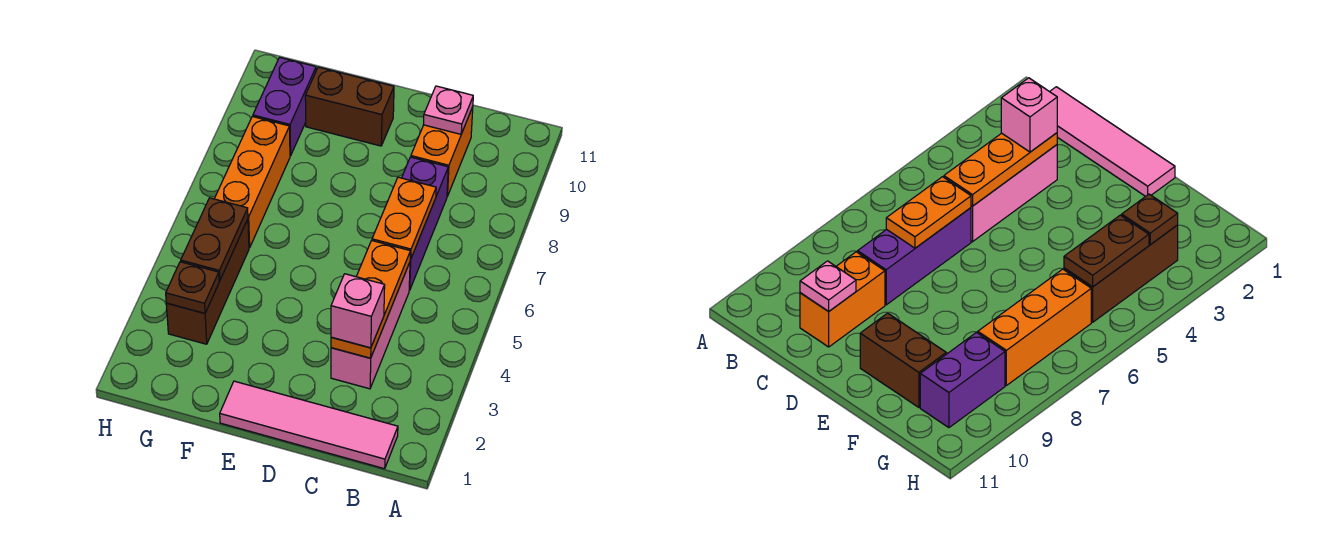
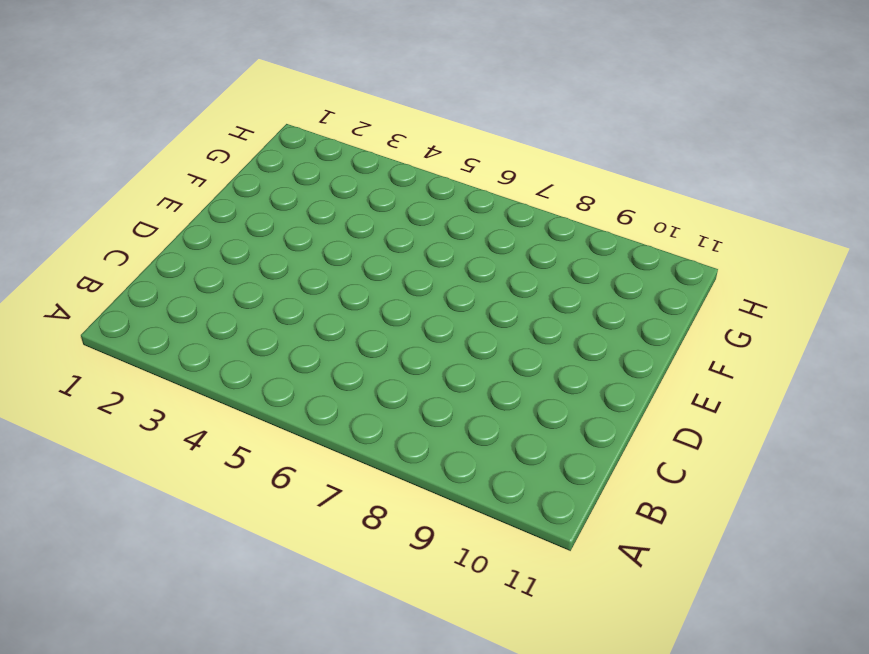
none -> pink 1x4 tile [220,381,398,469]
none -> pink 1x3 brick [331,263,410,389]
none -> purple 1x3 brick [402,157,448,290]

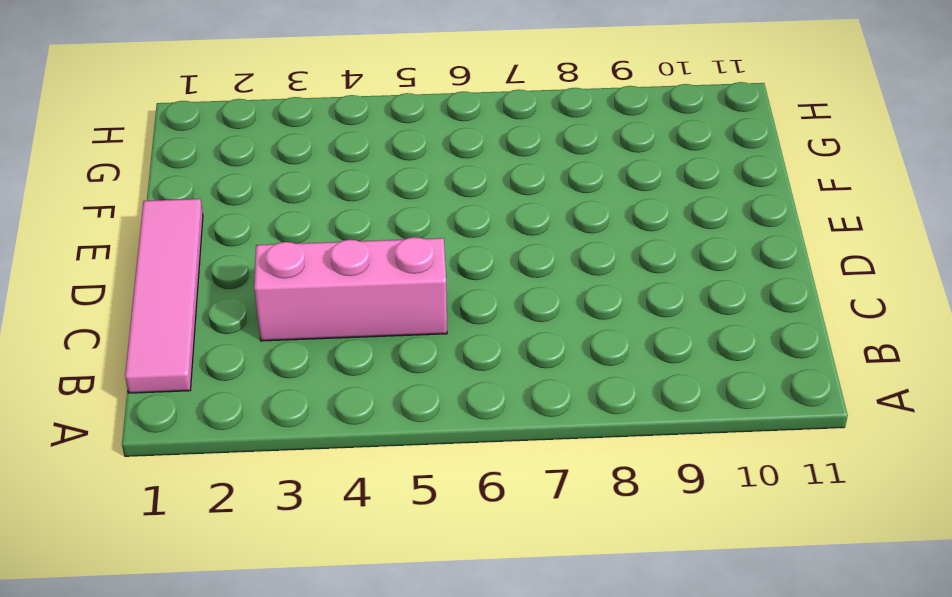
none -> purple 1x3 brick [402,157,448,290]
none -> orange 1x2 brick [411,107,473,196]
none -> brown 1x2 brick [305,67,394,146]

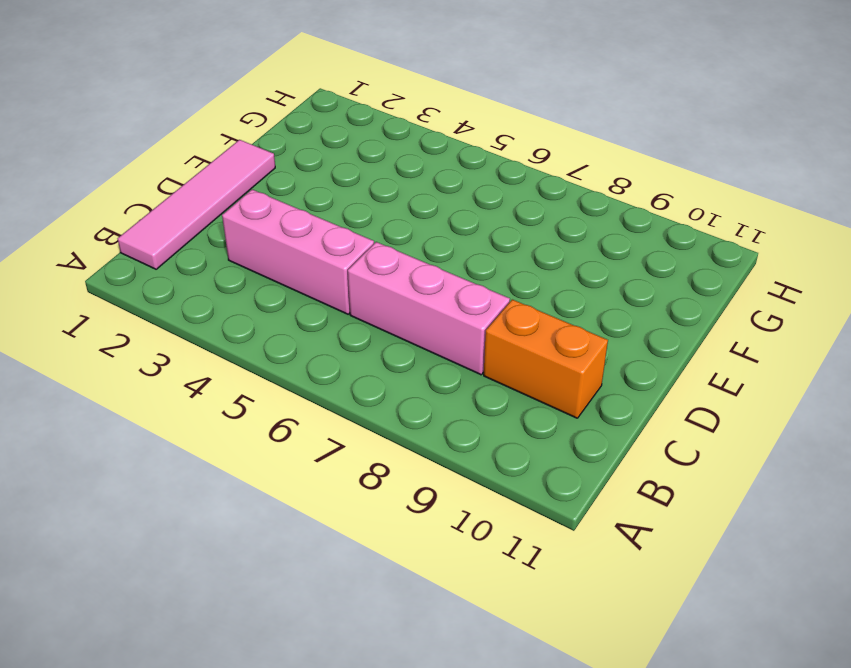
pink 1x3 brick [348,242,510,375] -> purple 1x3 brick [402,157,448,290]
none -> brown 1x2 brick [305,67,394,146]
none -> brown 1x3 brick [166,219,249,344]
none -> orange 1x3 brick [214,116,290,248]

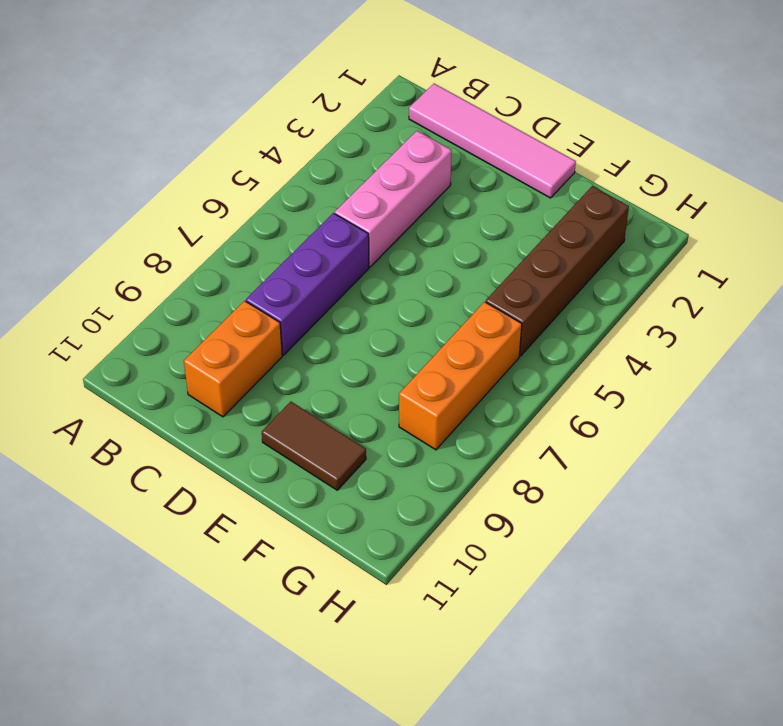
brown 1x2 tile [262,402,366,490] -> brown 1x2 brick [305,67,394,146]
brown 1x4 brick [486,186,629,356] -> brown 1x3 brick [166,219,249,344]
none -> purple 1x2 brick [253,57,316,156]
none -> orange 1x3 plate [331,241,411,358]
none -> orange 1x2 plate [372,177,436,259]

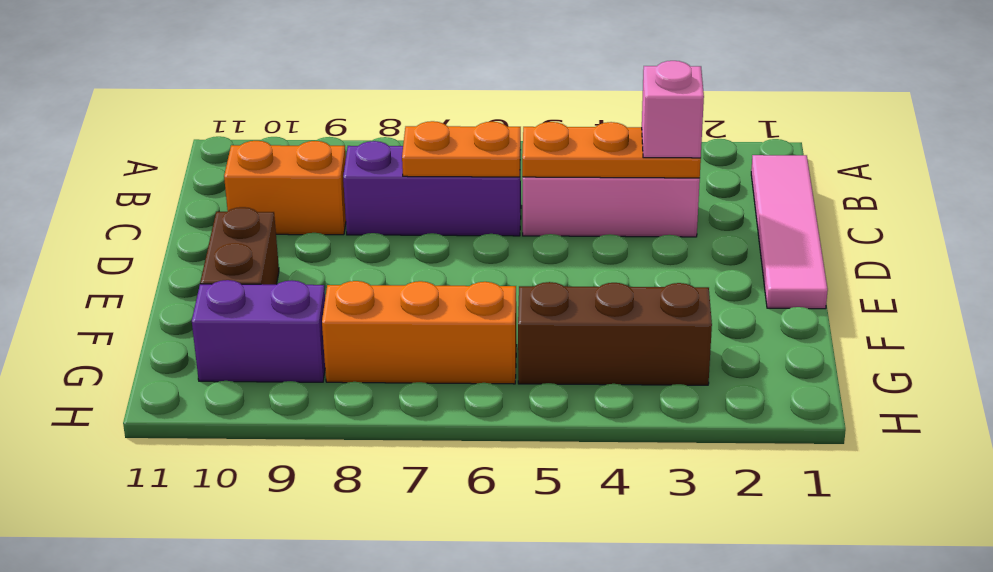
none -> pink 1x1 plate [423,86,473,134]
none -> brown 1x1 plate [166,262,219,313]
none -> brown 1x2 plate [181,198,248,281]

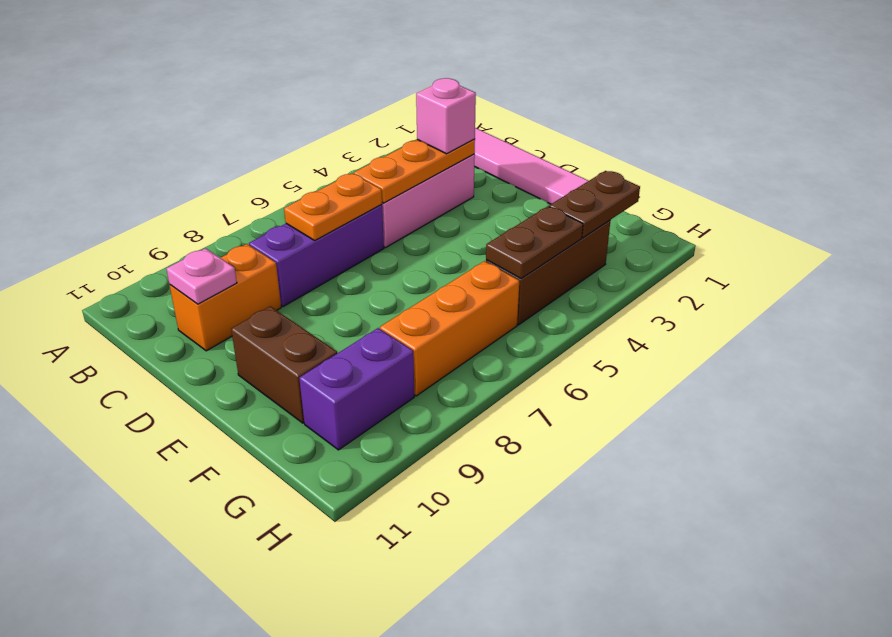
brown 1x2 plate [549,171,640,238] -> brown 1x1 plate [166,262,219,313]

